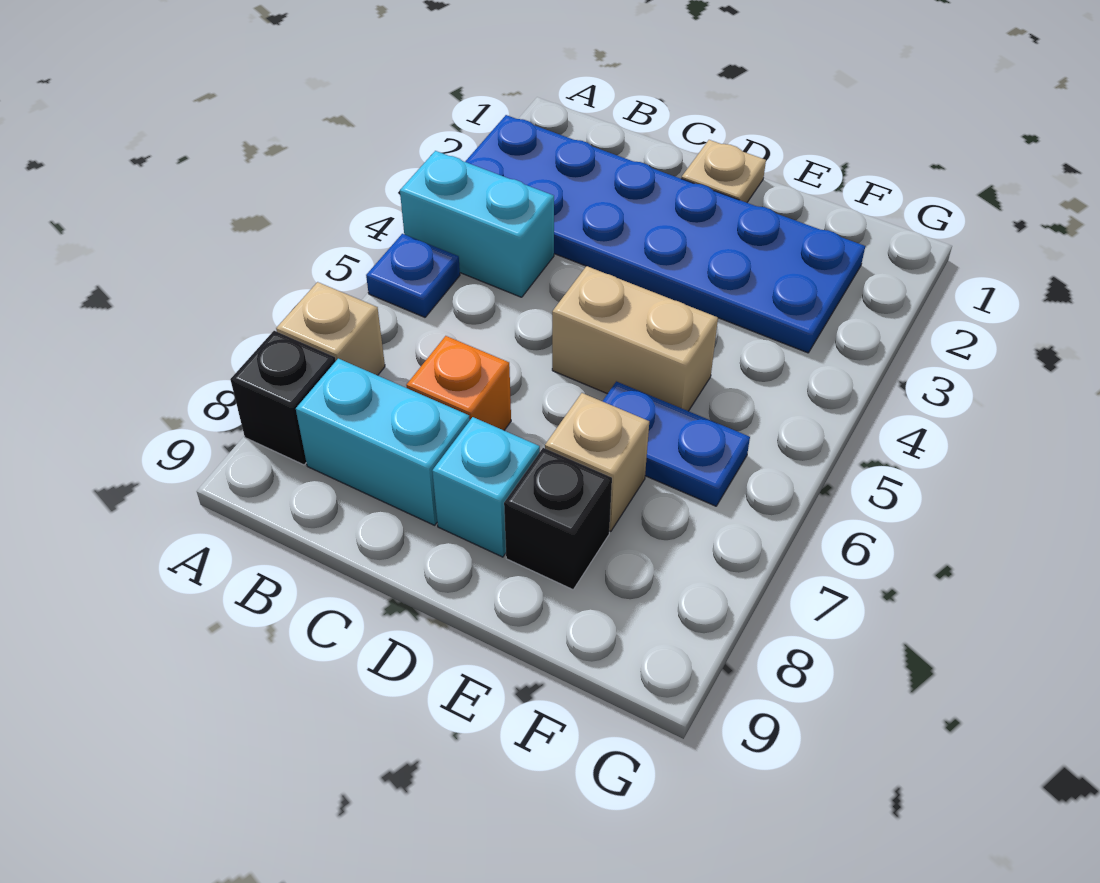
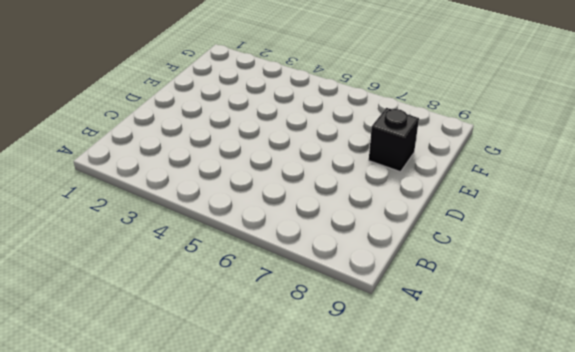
none -> blue 2x6 plate [465,115,865,353]
none -> cyan 1x2 brick [400,151,554,297]
none -> blue 1x1 plate [366,234,460,317]

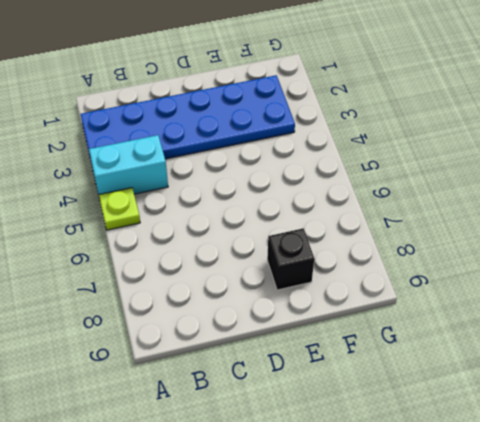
lime 1x1 plate [99,188,140,230] -> blue 1x1 plate [366,234,460,317]
none -> tan 1x1 brick [276,282,385,375]
none -> black 1x1 brick [230,331,336,465]
none -> cyan 1x2 brick [296,359,470,525]

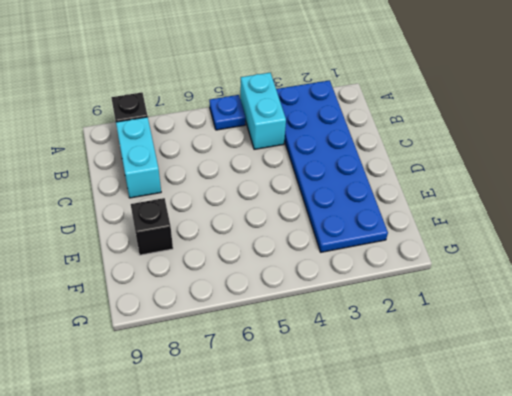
none -> tan 1x1 brick [276,282,385,375]
none -> orange 1x1 brick [406,336,511,430]
none -> tan 1x1 plate [681,140,766,203]

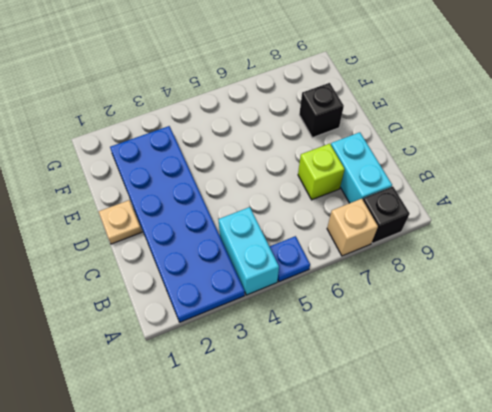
lime 1x1 brick [298,144,345,200] -> orange 1x1 brick [406,336,511,430]
none -> tan 1x2 brick [552,266,718,411]
none -> cyan 1x1 brick [432,417,540,557]
none -> blue 1x2 plate [602,381,750,506]

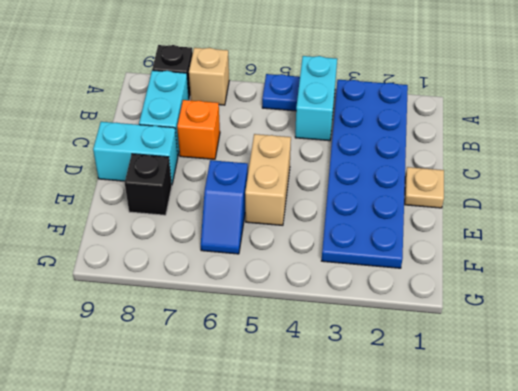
cyan 1x2 brick [93,122,178,183] -> cyan 1x1 brick [432,417,540,557]
blue 1x2 slope [201,160,248,254] -> blue 1x2 plate [602,381,750,506]
none -> tan 1x1 brick [545,393,649,531]

